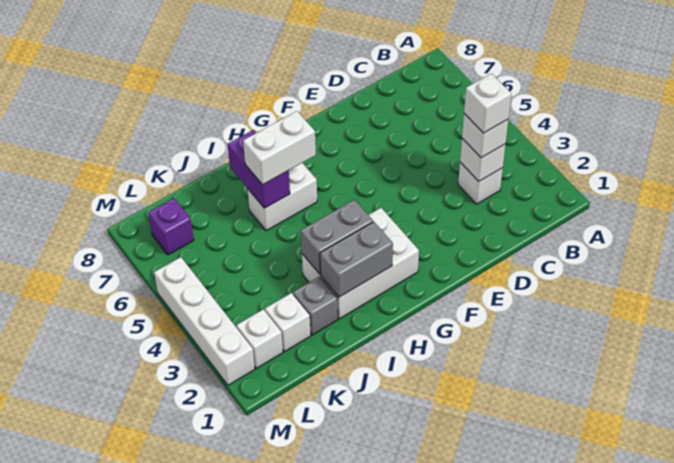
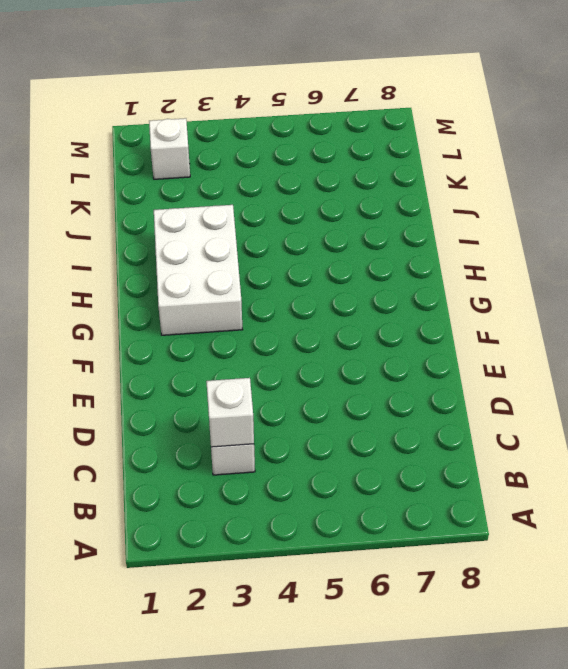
none -> white 1x2 brick [248,163,317,231]
none -> grey 1x1 brick [293,277,338,335]
none -> white 1x1 brick [265,293,311,352]

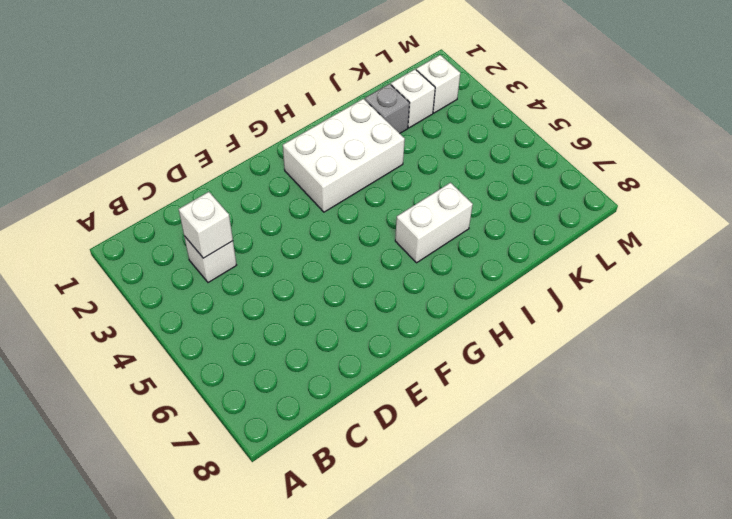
none -> purple 1x1 brick [148,198,194,255]
none -> white 1x4 brick [154,257,255,385]
none -> grey 1x2 brick [320,222,393,297]

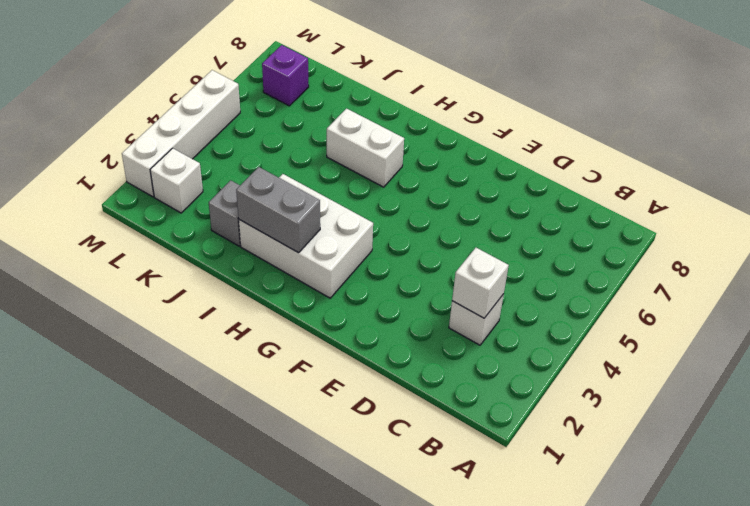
none -> white 1x1 brick [265,293,311,352]
none -> grey 1x2 brick [301,200,373,274]
none -> purple 1x2 brick [228,130,290,208]

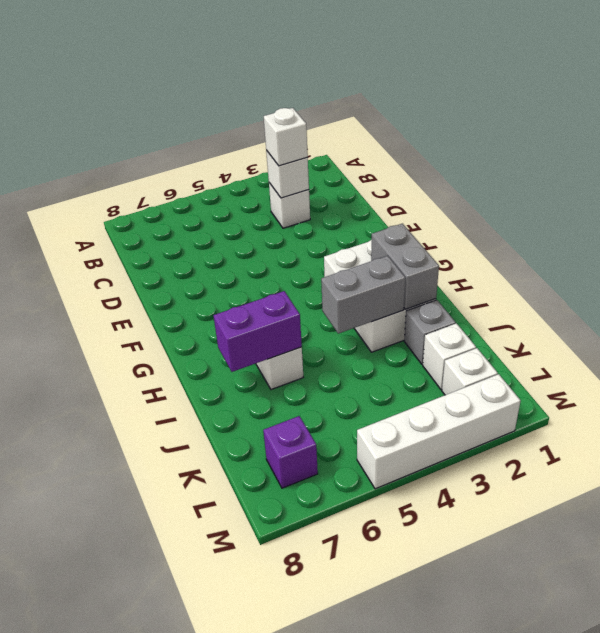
grey 1x2 brick [321,256,405,334] -> grey 1x2 brick turned to [301,200,373,274]
none -> white 1x2 brick [243,111,316,185]
none -> white 1x1 brick [464,74,511,133]

